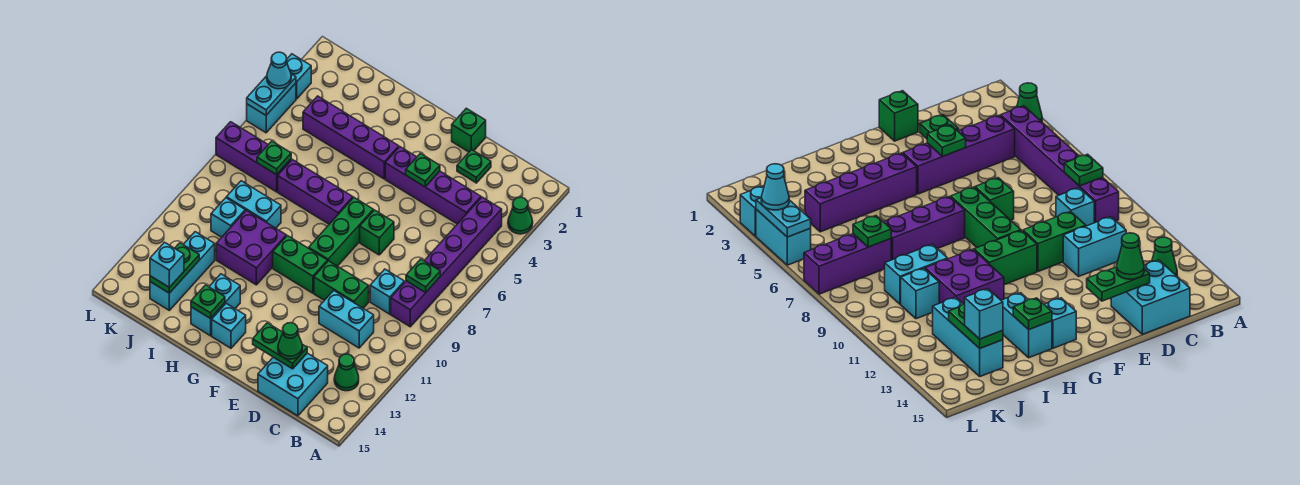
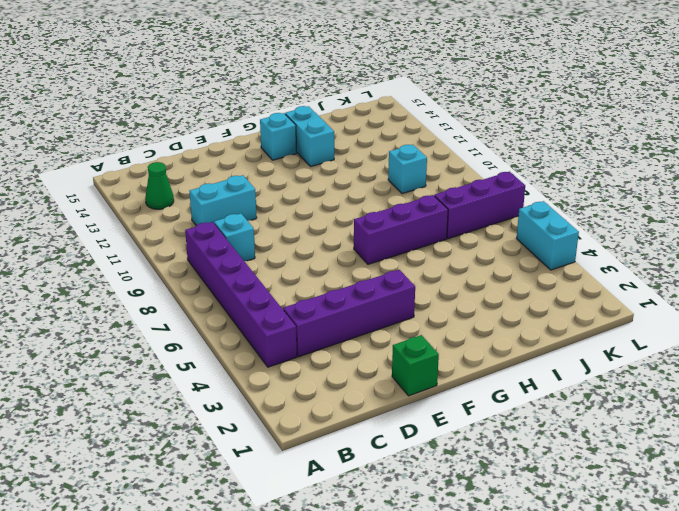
none -> green 1x1 cone [508,197,533,234]
none -> cyan 2x2 brick [258,353,328,416]
none -> green 1x1 plate [457,149,491,183]
none -> green 1x2 brick [314,261,369,308]

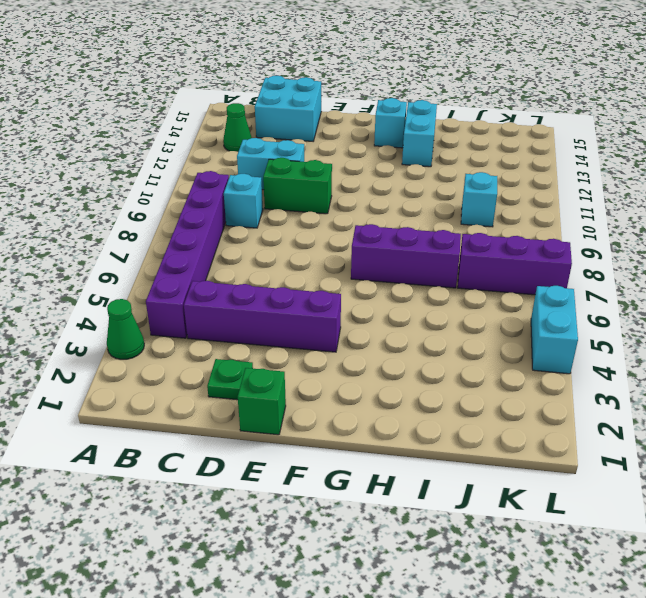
none -> green 1x1 brick [360,210,394,255]
none -> green 1x3 brick [309,198,373,266]
none -> green 1x2 brick [273,236,327,293]
none -> purple 1x4 brick [303,96,399,179]

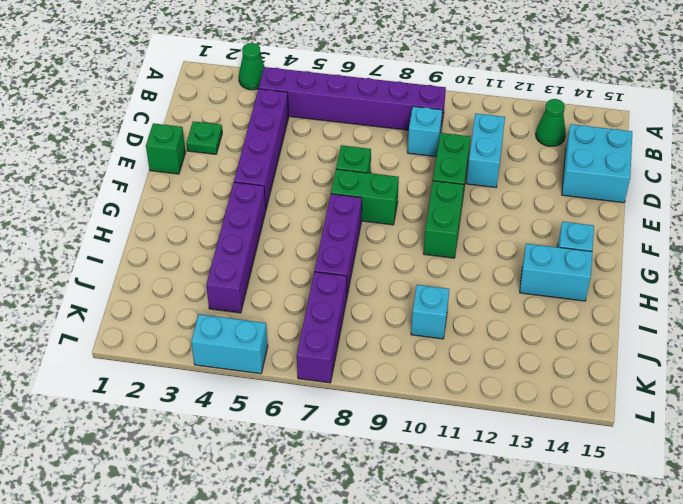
green 1x2 brick [331,169,399,225] -> green 1x3 brick [309,198,373,266]
none -> purple 2x2 brick [216,210,286,285]
none -> cyan 1x2 brick [226,181,281,228]
none -> cyan 1x3 brick [150,232,215,310]
none -> cyan 1x1 brick [287,54,311,99]

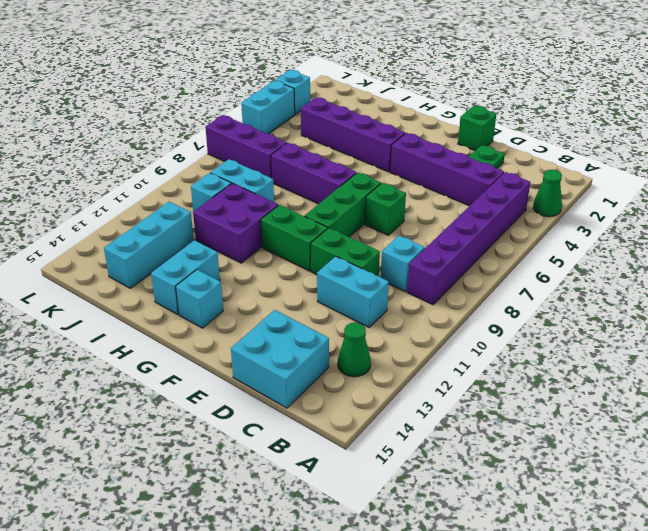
none -> green 1x1 plate [406,259,440,293]
none -> green 1x2 plate [253,323,307,369]
none -> green 1x1 plate [406,153,440,187]
none -> green 1x1 plate [191,285,225,319]

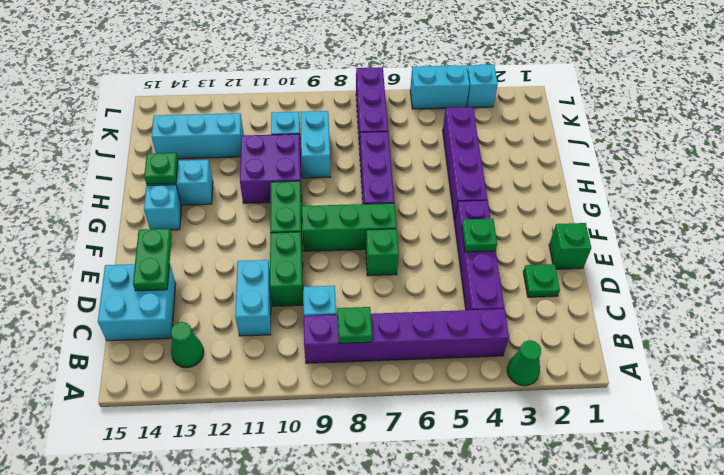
none -> green 1x1 plate [257,141,291,175]
none -> green 1x2 plate [150,243,199,293]
none -> cyan 1x2 plate [247,74,296,115]
none -> green 1x1 cone [278,323,302,359]

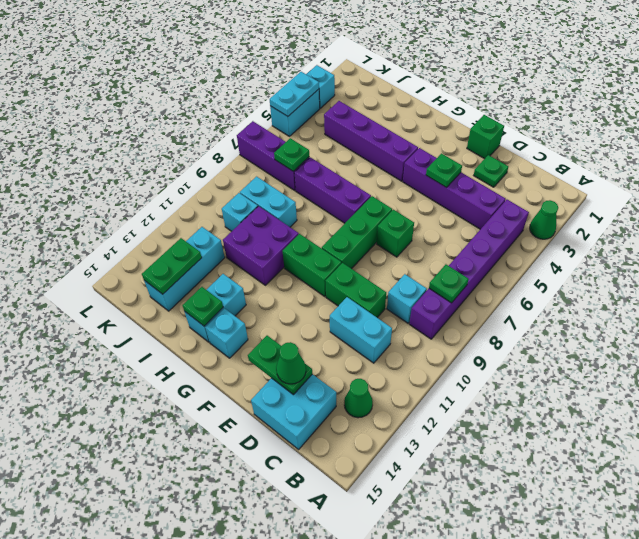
none -> cyan 1x1 brick [150,242,184,287]
none -> cyan 1x1 cone [267,52,291,89]

